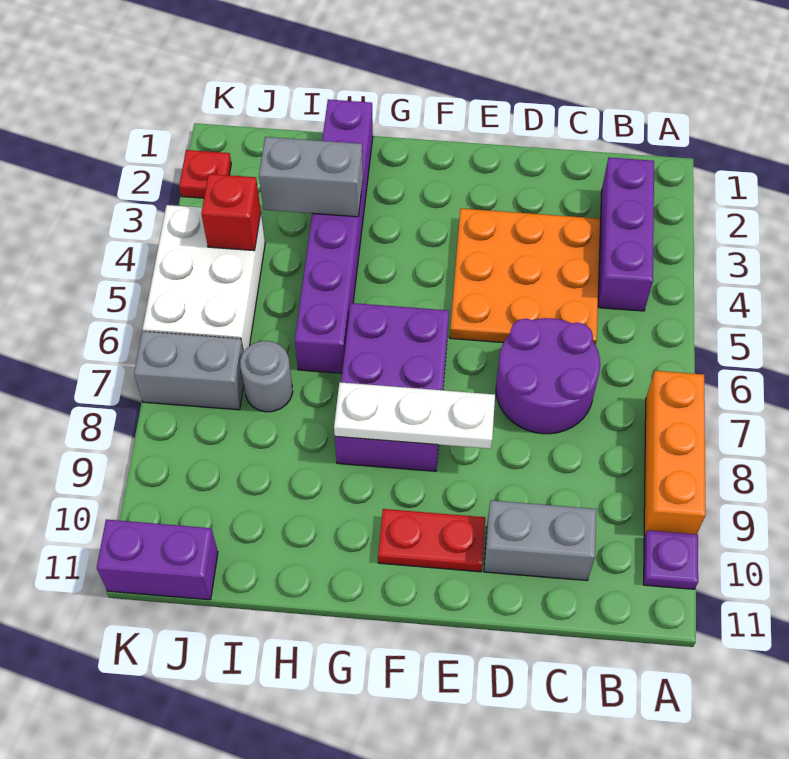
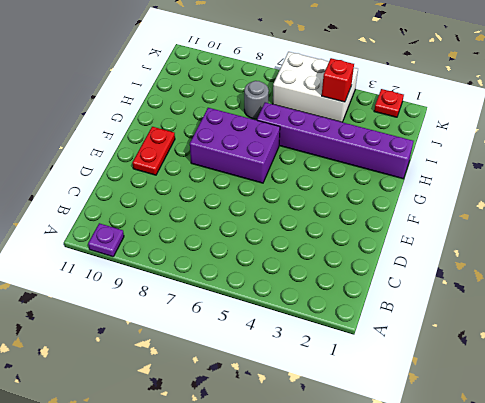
none -> orange 1x3 brick [644,371,706,536]
none -> purple 1x3 brick [598,157,654,311]
none -> orange 3x3 plate [450,208,600,345]

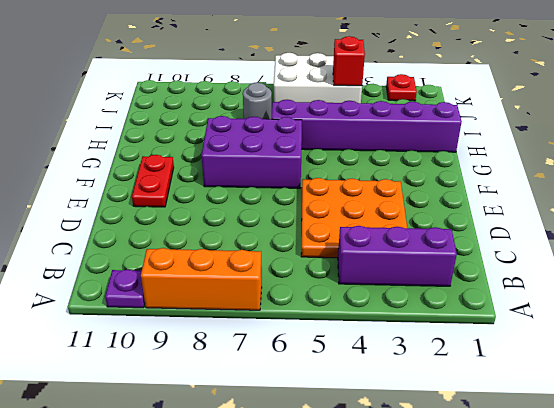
none -> purple 2x2 round brick [496,318,600,434]
none -> grey 1x2 brick [484,500,596,580]
none -> grey 1x2 brick [134,331,244,410]

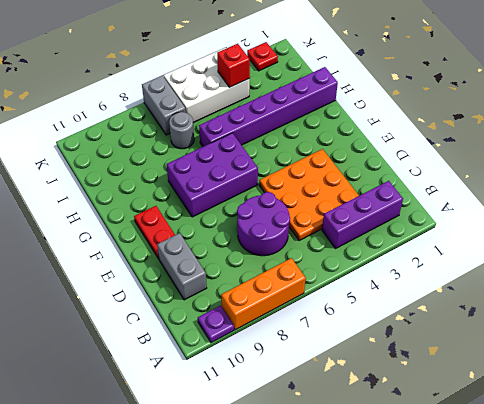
none -> purple 1x2 brick [97,520,218,600]
none -> white 1x3 plate [334,382,495,449]
none -> grey 1x2 brick [259,137,363,217]

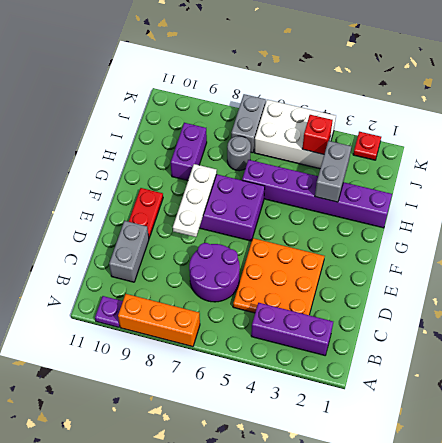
purple 1x2 brick [171,123,207,180] -> purple 1x2 brick moved to [97,520,218,600]

